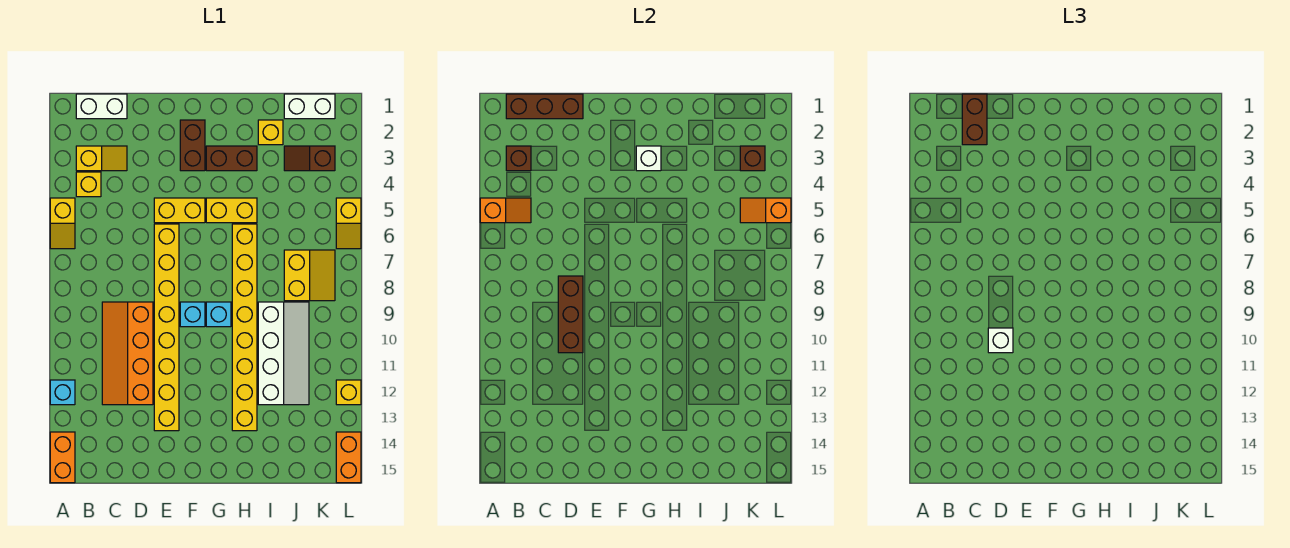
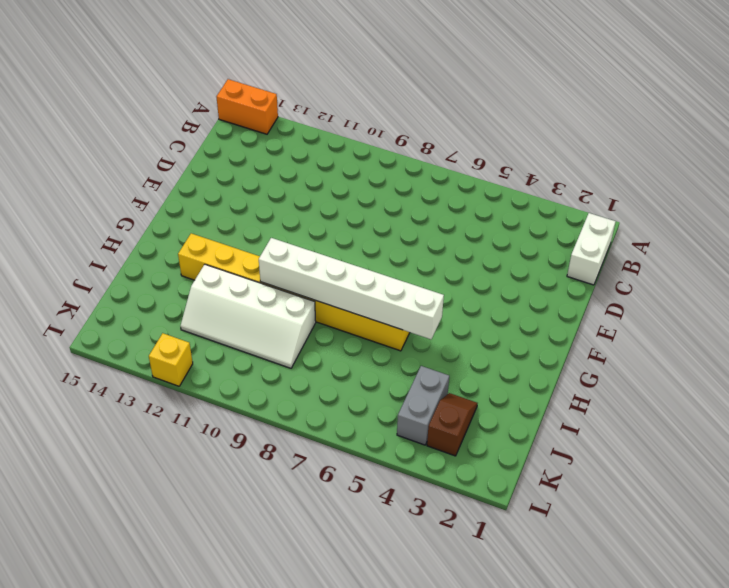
white 1x6 brick [259,238,444,339] -> none
grey 1x2 brick [397,366,449,445] -> none
none -> yellow 1x2 slope [50,198,75,249]
none -> cyan 1x1 brick [50,380,75,405]
none -> yellow 1x2 slope [76,146,127,171]
none -> yellow 1x1 brick [76,172,101,197]

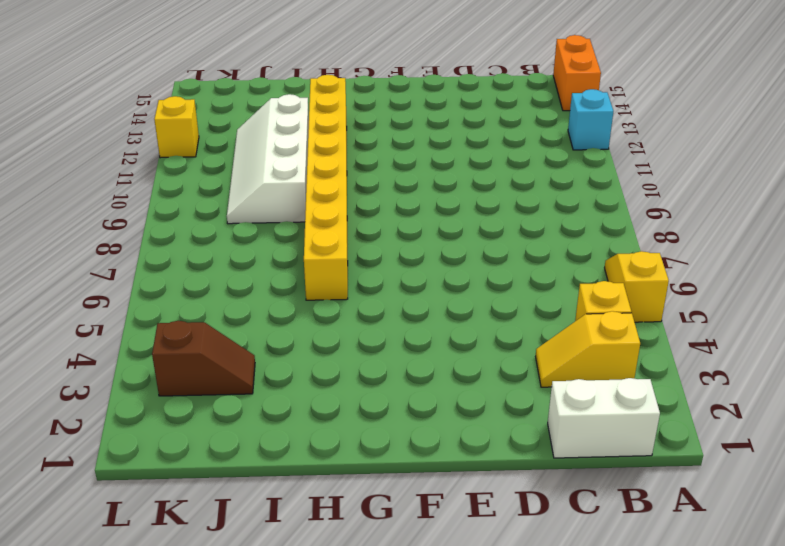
none -> orange 2x4 slope [102,302,153,405]
none -> yellow 1x2 brick [154,198,205,223]
none -> yellow 1x8 brick [154,224,179,431]
none -> brown 1x2 brick [180,120,205,171]

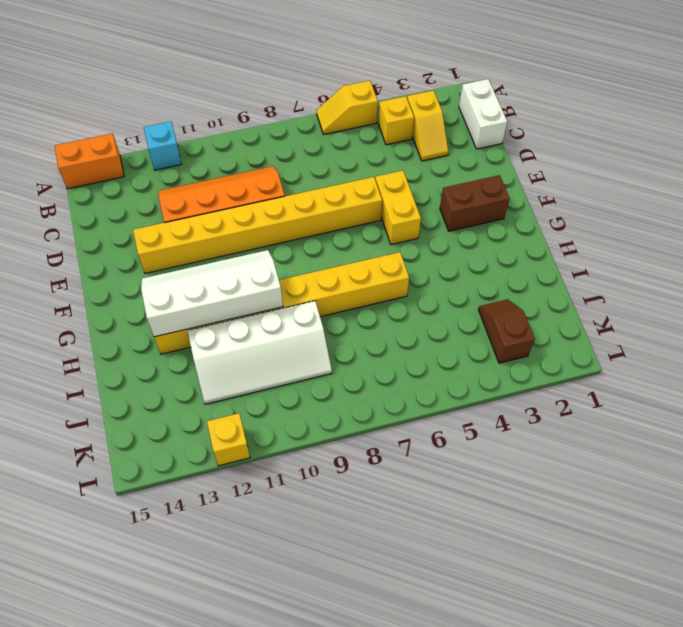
white 2x4 slope [141,250,283,337] -> none
none -> cyan 1x1 brick [180,302,205,327]
none -> brown 1x2 brick [206,146,257,171]
none -> yellow 1x2 brick [206,198,257,223]
none -> cyan 1x1 brick [206,302,231,327]

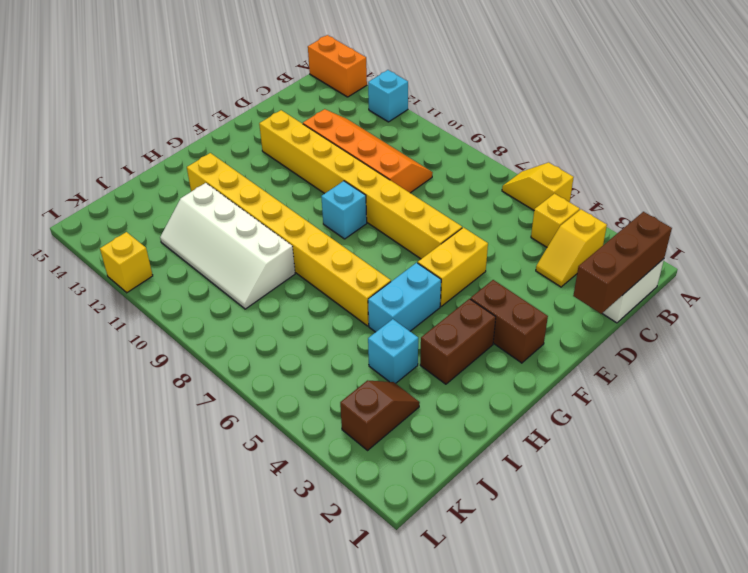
cyan 1x2 brick [368,263,441,332] -> yellow 1x2 brick [206,198,257,223]
cyan 1x1 brick [368,319,418,383] -> cyan 1x1 brick moved to [206,302,231,327]
none -> yellow 1x1 brick [258,120,283,145]
none -> white 1x2 brick [284,94,335,119]
none -> yellow 2x2 slope [284,250,335,301]
none -> yellow 1x2 slope [336,198,361,249]

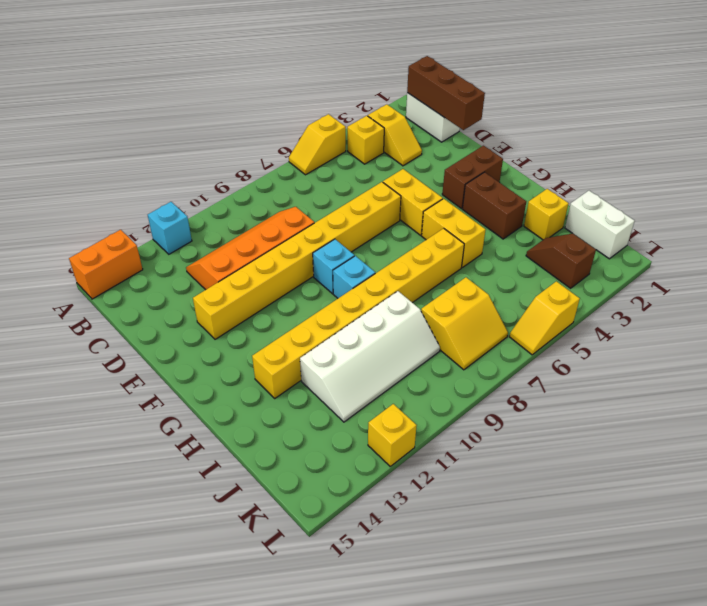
none -> orange 1x2 brick [336,432,361,483]
none -> orange 1x2 slope [480,198,531,223]
none -> brown 1x1 brick [506,146,531,171]
none -> brown 1x3 brick [558,276,583,353]

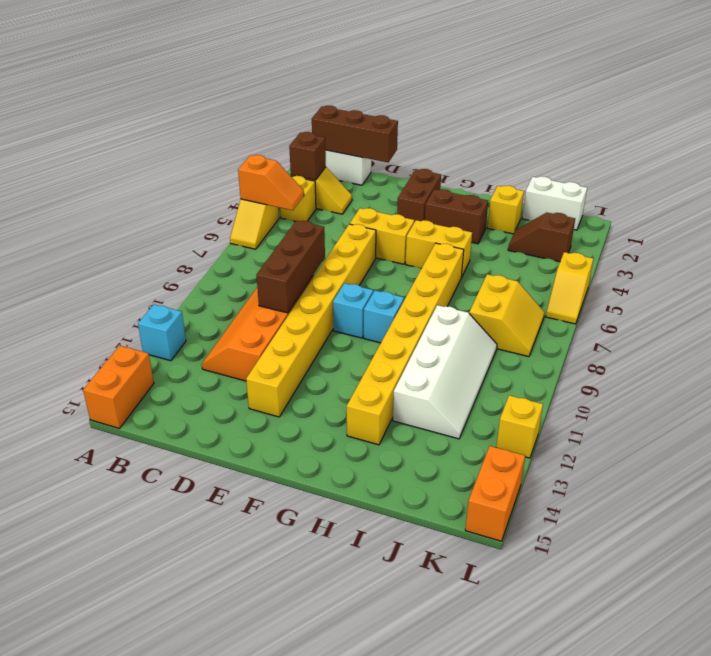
none -> white 1x1 brick [636,146,661,171]
none -> brown 1x1 brick [740,146,765,171]
none -> orange 1x2 slope [740,198,791,223]
none -> brown 1x2 brick [962,94,987,145]

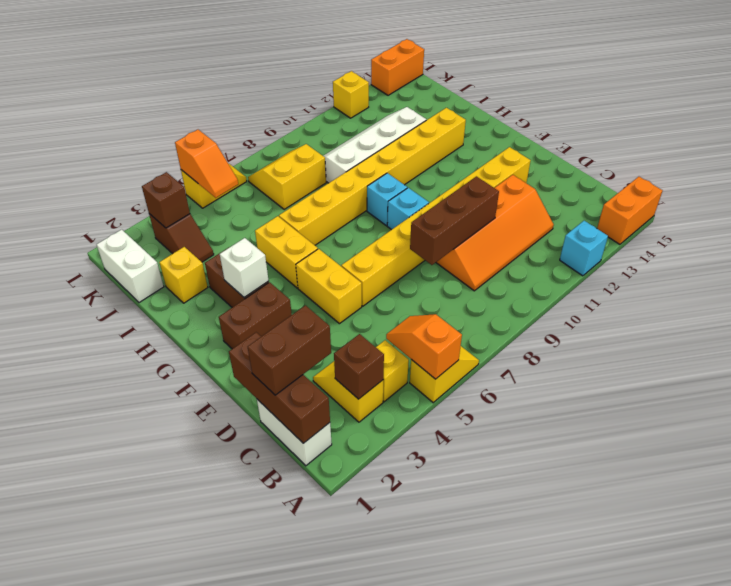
none -> white 1x1 brick [988,328,1013,353]

